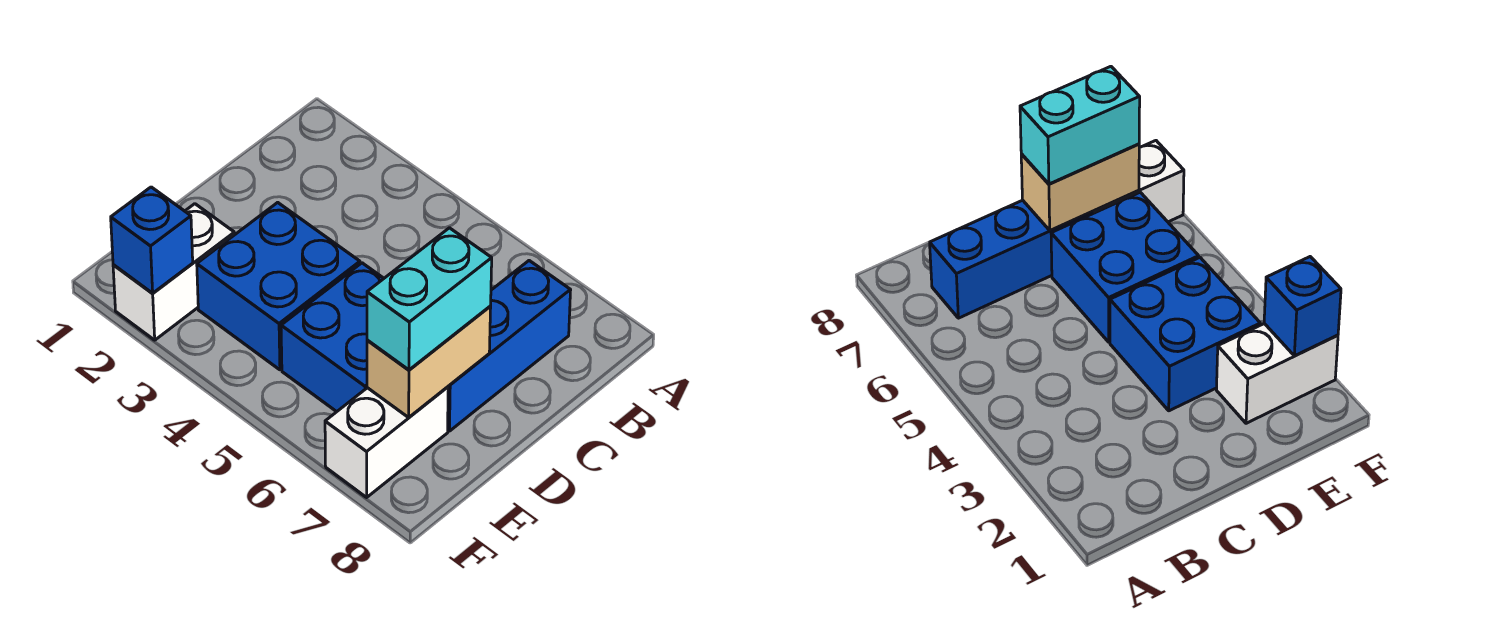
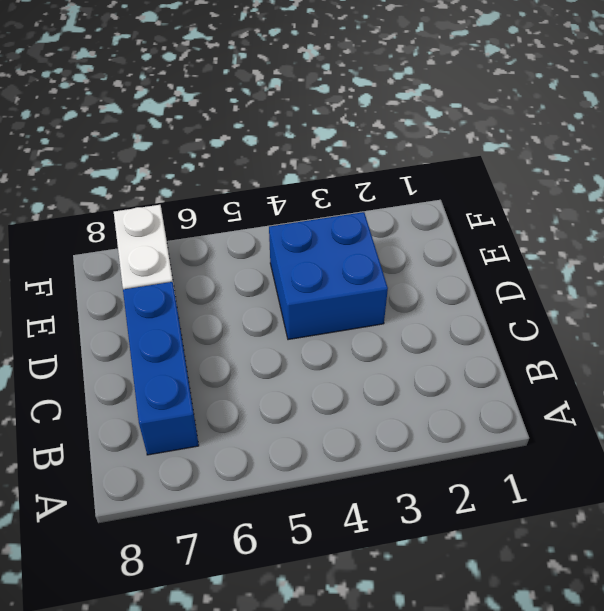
none -> blue 2x2 brick [281,263,384,412]
none -> white 1x2 brick [113,204,234,340]

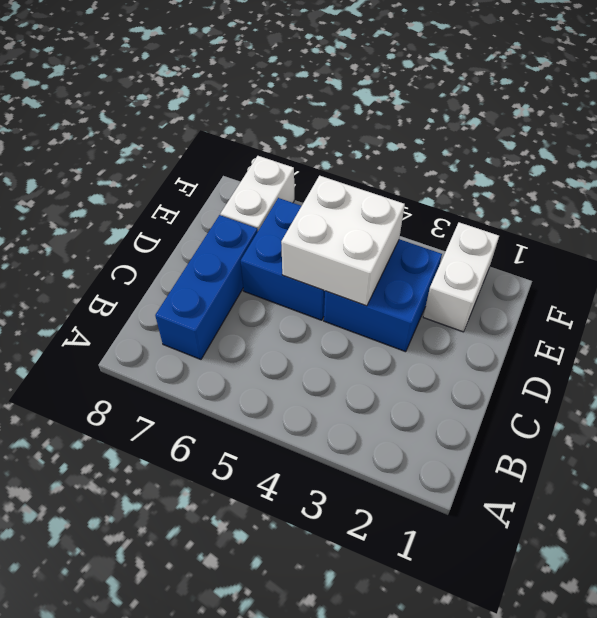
white 2x2 brick [281,176,405,306] -> none
none -> tan 1x2 brick [367,307,491,417]
none -> blue 1x1 brick [111,187,193,293]

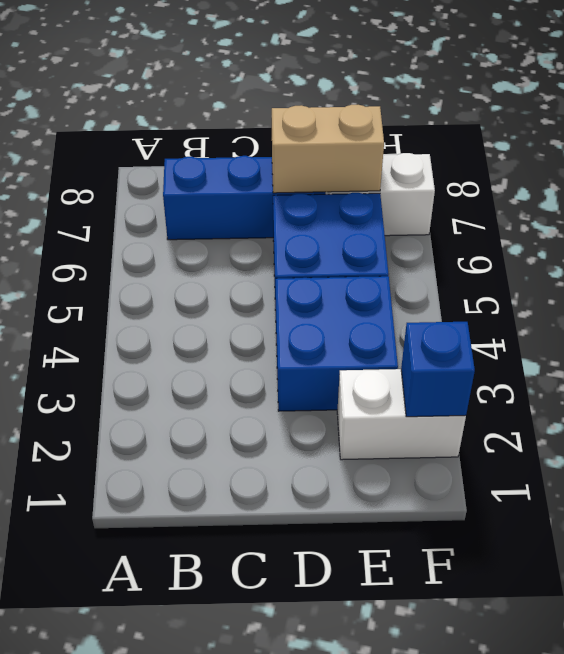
none -> cyan 1x2 brick [367,228,492,370]

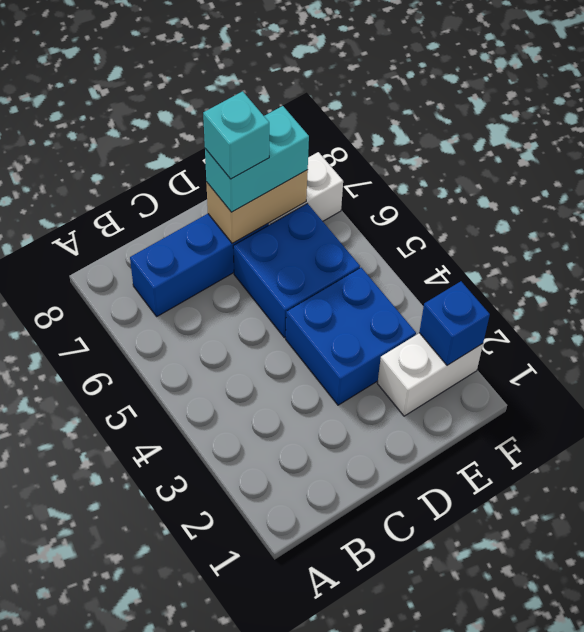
cyan 1x1 brick [203,91,269,179] -> none

